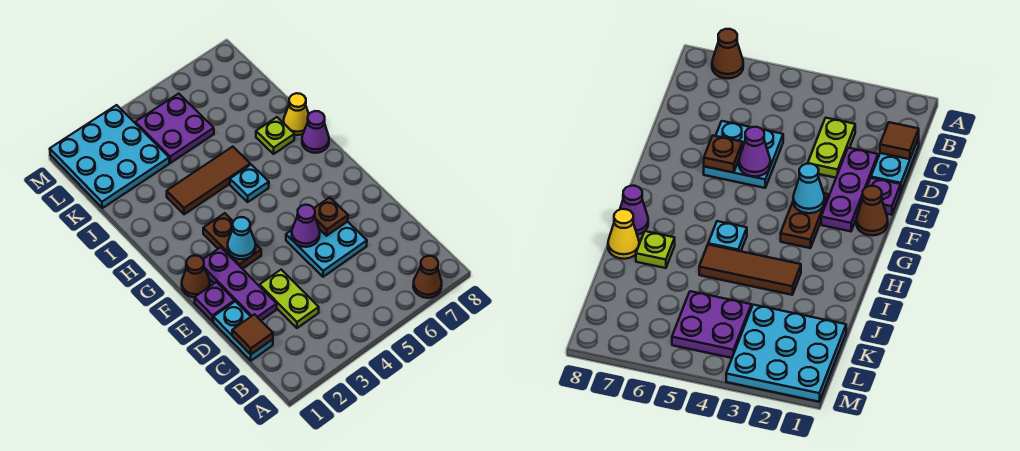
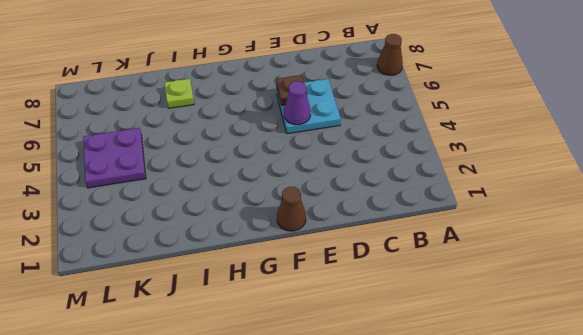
none -> cyan 1x2 plate [213,301,273,361]
none -> lime 1x2 plate [260,270,319,328]
none -> purple 1x3 plate [203,247,277,320]

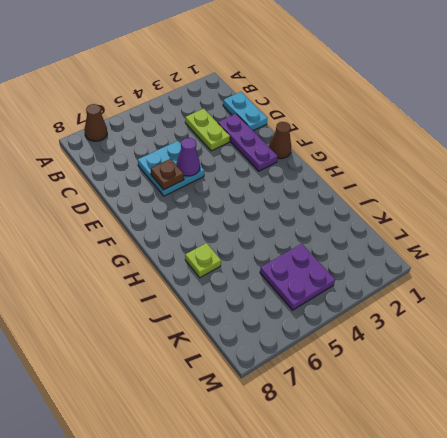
none -> purple 1x1 plate [195,282,235,321]
none -> brown 1x2 plate [203,213,261,269]
none -> cyan 1x1 plate [230,165,269,202]

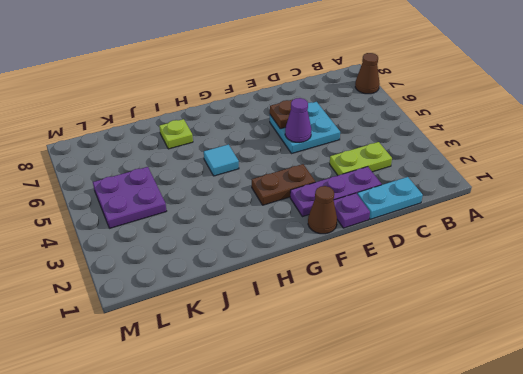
cyan 1x1 tile [204,144,239,176] -> cyan 1x1 plate [230,165,269,202]
none -> purple 1x1 cone [302,111,329,153]
none -> brown 1x3 tile [167,147,250,214]
none -> yellow 1x1 cone [284,93,309,135]

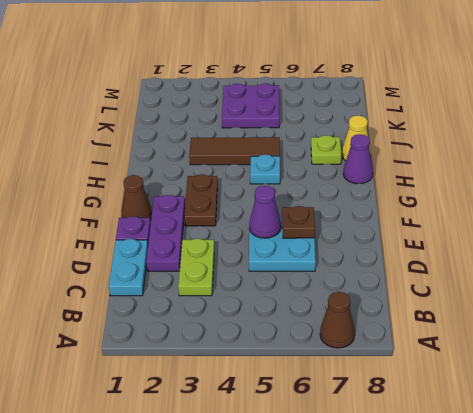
none -> cyan 3x3 plate [50,105,169,208]
none -> brown 1x1 tile [232,314,273,354]
none -> cyan 1x1 cone [228,217,256,259]

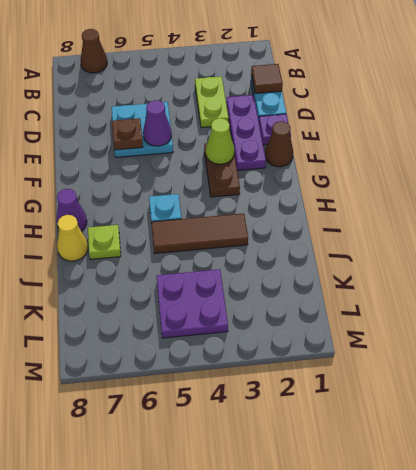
lime 1x1 cone [206,118,234,164] -> cyan 1x1 cone [228,217,256,259]
none -> cyan 3x3 plate [50,105,169,208]

